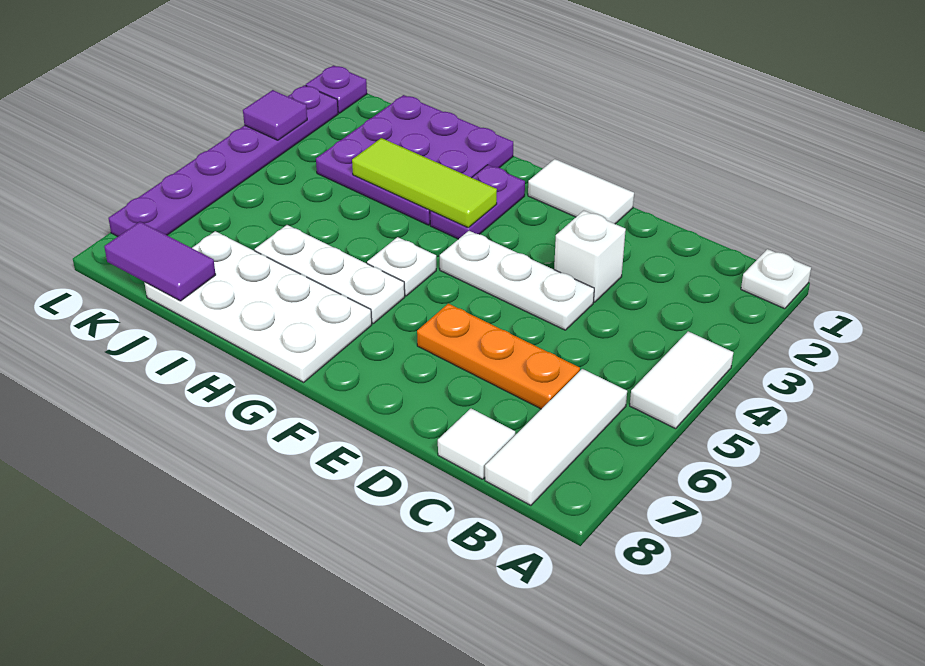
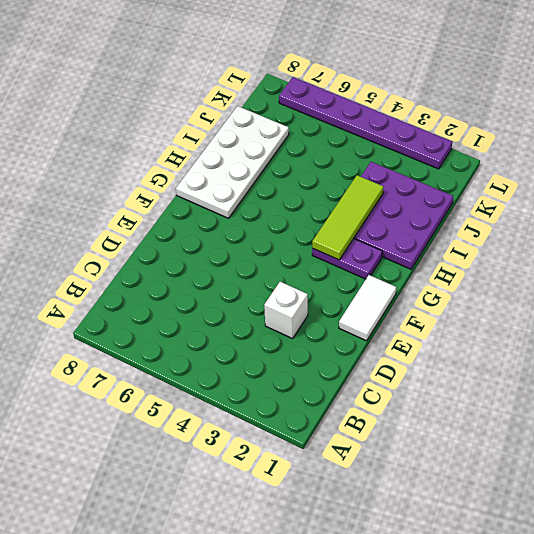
none -> white 1x1 plate [741,249,811,309]
none -> white 1x2 tile [630,331,733,429]
none -> white 1x3 tile [485,369,627,505]

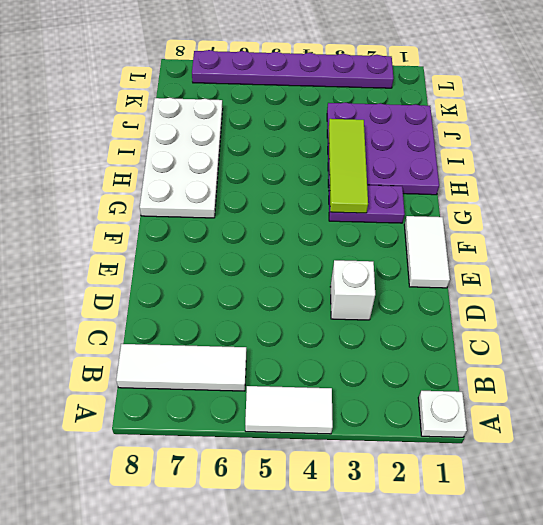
none -> orange 1x3 plate [417,303,580,409]
none -> white 1x1 tile [438,409,515,479]
none -> white 1x3 plate [440,231,594,330]

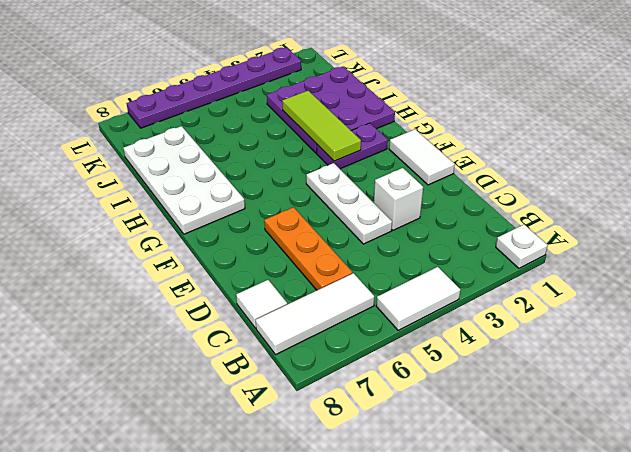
none -> white 1x1 plate [367,237,436,296]
none -> white 1x3 plate [255,225,405,323]
none -> purple 1x1 plate [306,66,367,113]

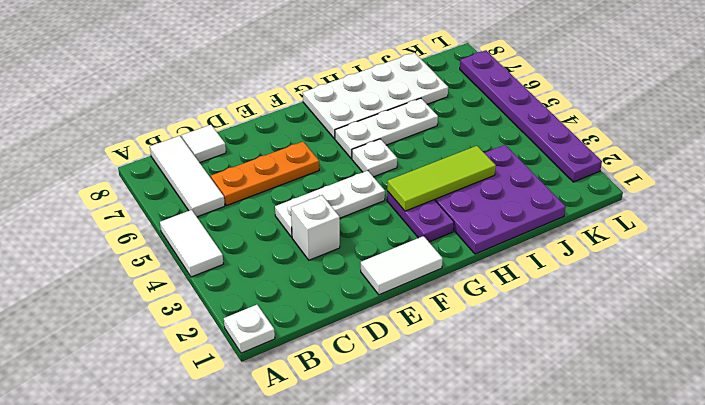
none -> purple 1x1 plate [306,66,367,113]
none -> purple 1x2 tile [104,222,216,301]
none -> purple 1x1 tile [243,90,307,140]

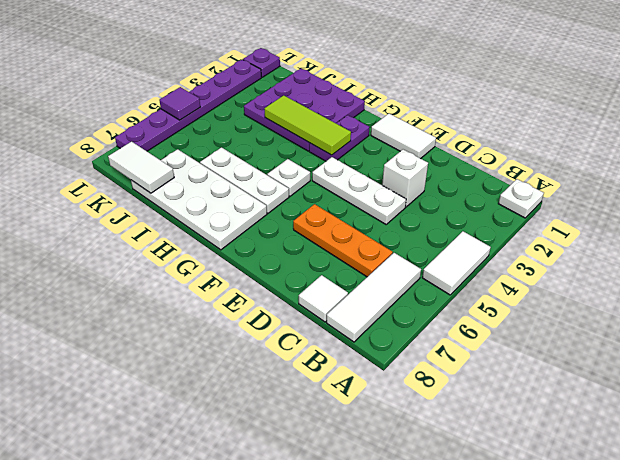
white 1x2 tile [108,142,174,193] -> purple 1x2 tile [104,222,216,301]
purple 1x1 tile [159,87,200,120] -> purple 1x1 tile moved to [243,90,307,140]

